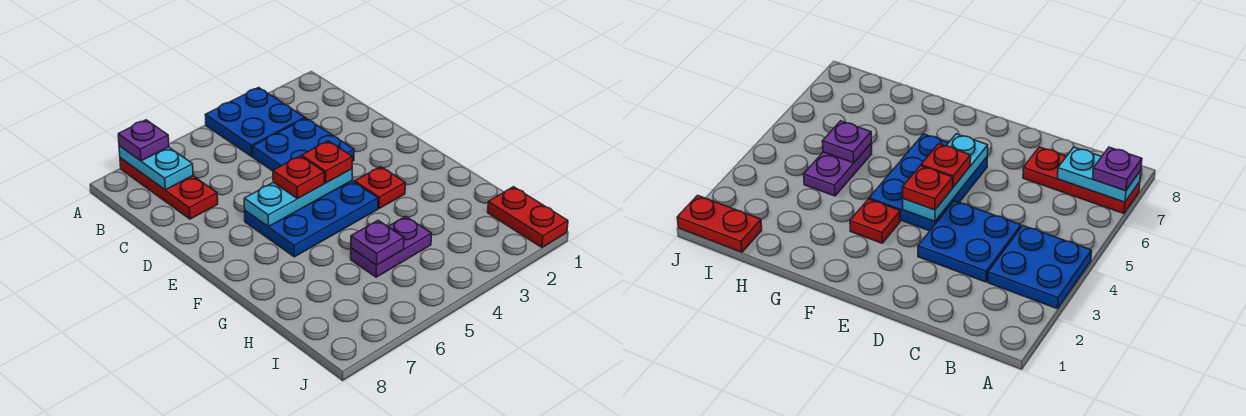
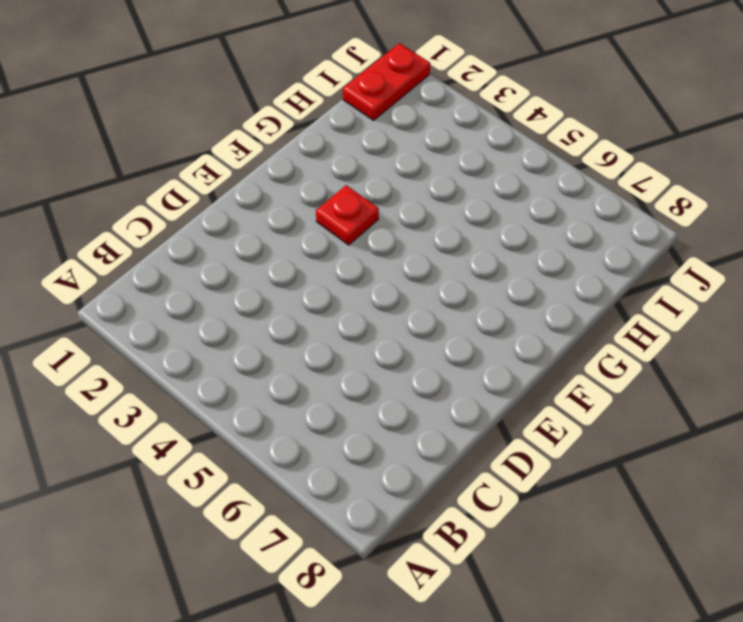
none -> blue 2x2 plate [206,87,305,156]
none -> red 1x3 plate [120,158,218,219]
none -> blue 2x2 plate [253,118,354,171]

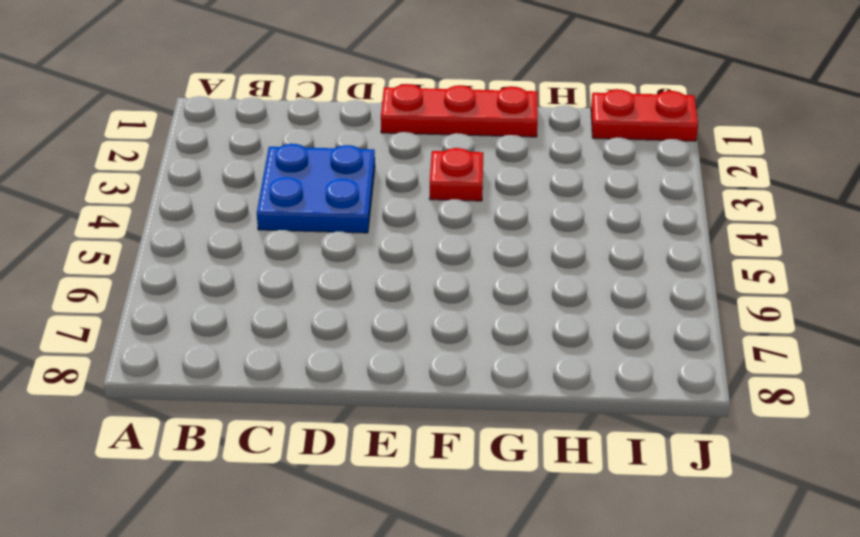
red 1x3 plate [381,84,538,137] -> red 1x3 plate moved to [120,158,218,219]
none -> blue 2x2 plate [206,87,305,156]
none -> blue 2x3 plate [245,181,378,257]
none -> purple 1x2 plate [351,216,432,277]

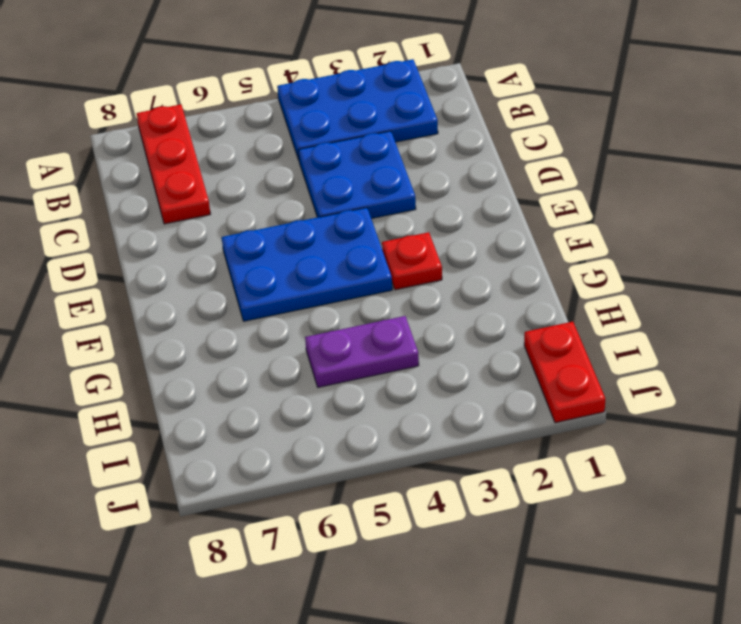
blue 2x3 plate [277,59,438,160] -> blue 2x2 plate [206,87,305,156]
none -> cyan 1x2 plate [119,146,193,190]
none -> cyan 1x3 plate [244,169,352,227]
none -> purple 1x1 plate [351,220,404,265]

